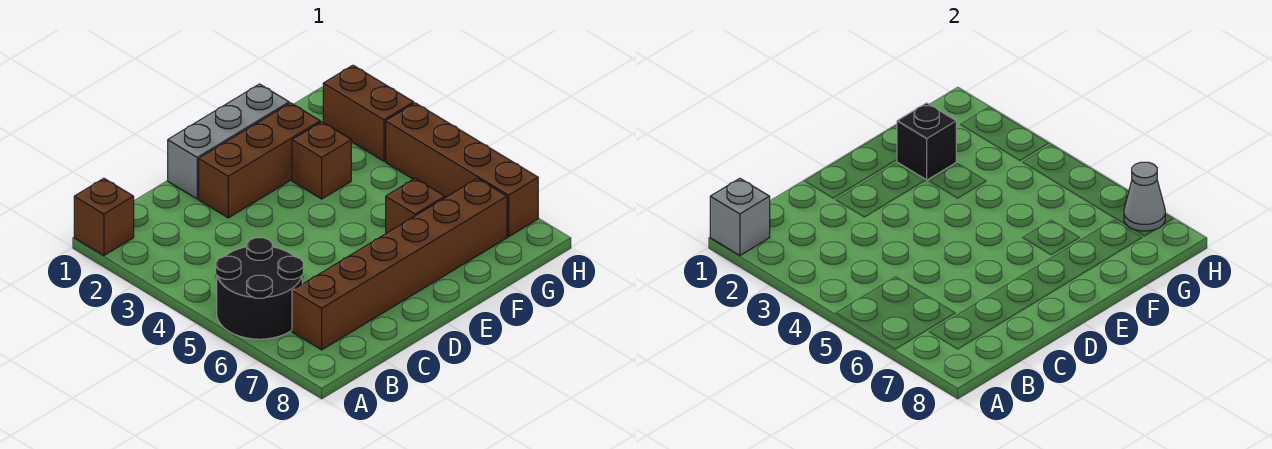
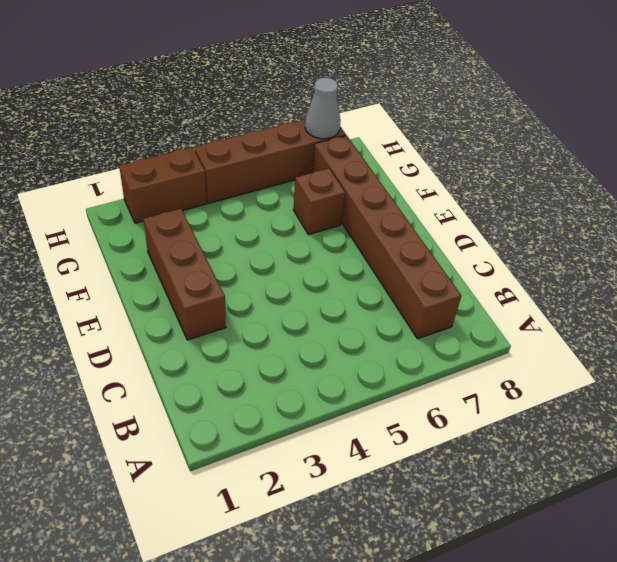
none -> brown 1x1 brick [74,178,134,256]
none -> black 2x2 round brick [216,238,303,339]
none -> grey 1x3 brick [168,84,289,199]

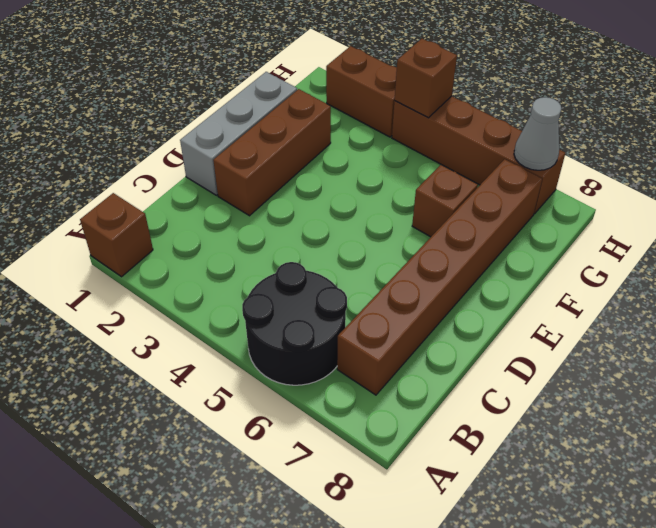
brown 1x1 brick [395,39,457,118] -> brown 1x1 brick moved to [292,122,351,199]
none -> grey 1x1 brick [710,178,770,256]
none -> black 1x1 brick [897,103,956,180]

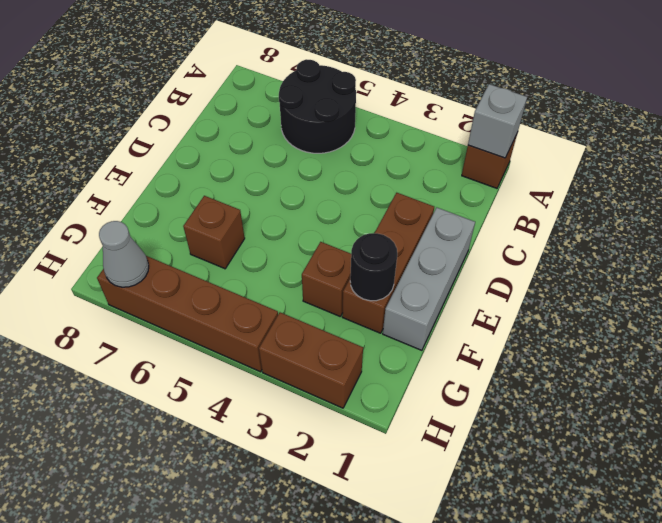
black 1x1 round brick [350,233,397,301] -> black 1x1 brick [897,103,956,180]
none -> brown 1x6 brick [292,178,507,350]

